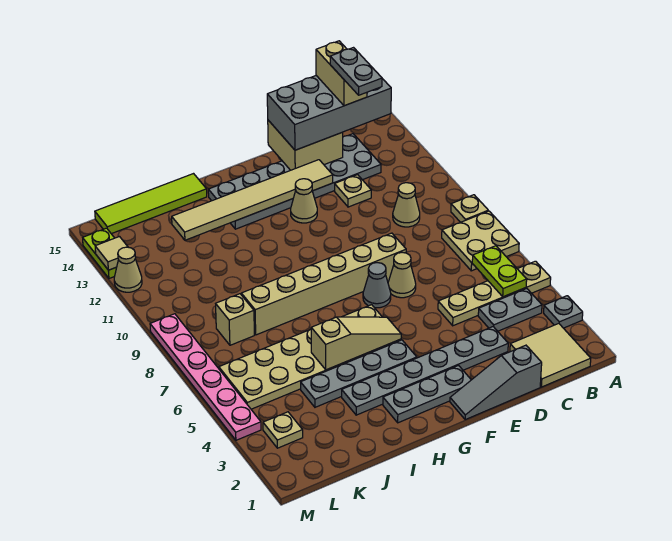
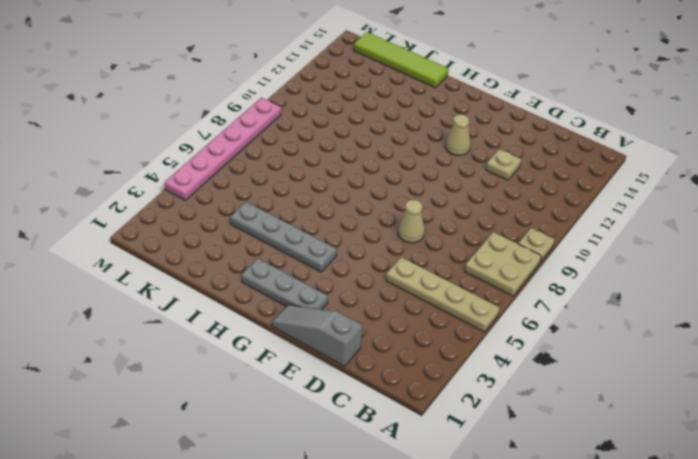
none -> grey 1x1 plate [544,296,583,328]
none -> tan 2x2 tile [510,323,591,387]
none -> grey 1x2 plate [478,289,542,331]
none -> tan 1x1 cone [393,183,420,227]

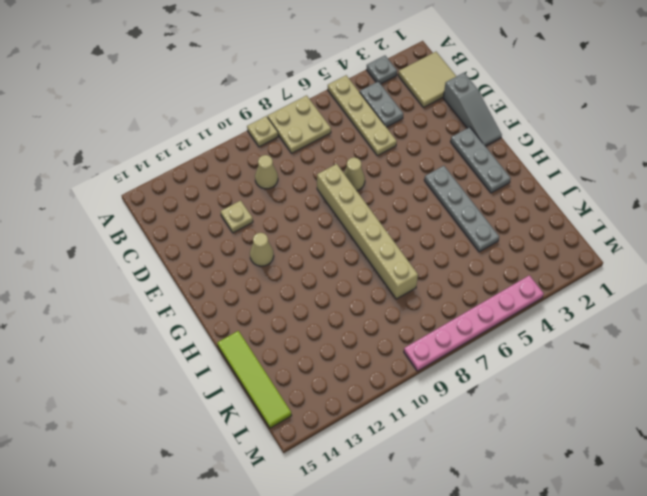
none -> grey 2x6 plate [208,134,381,229]
none -> grey 1x6 plate [342,327,508,415]
none -> grey 1x1 cone [363,263,391,308]
none -> tan 2x6 plate [219,305,401,409]

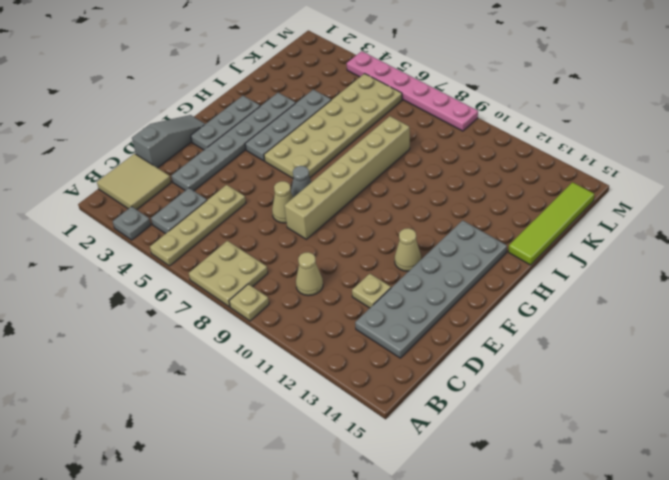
none -> tan 1x1 brick [216,294,254,345]
none -> tan 1x1 plate [263,412,303,448]
none -> tan 1x1 cone [114,247,142,292]
none -> lime 1x2 plate [83,228,117,278]

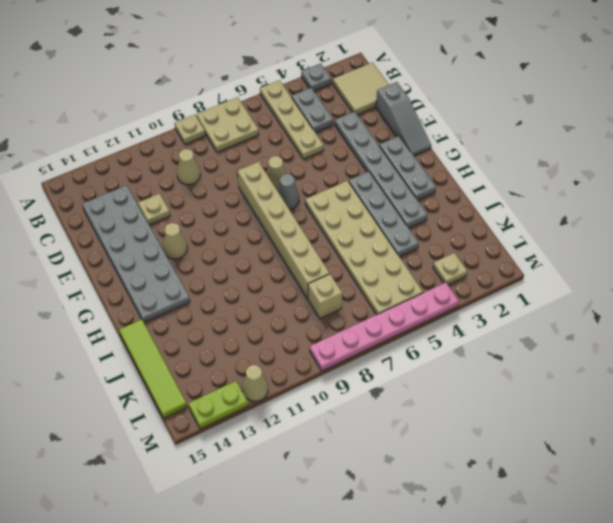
none -> lime 1x2 plate [472,246,527,297]
none -> tan 2x2 brick [268,120,343,170]
none -> tan 1x6 tile [172,160,333,240]
none -> tan 1x3 slope [311,317,401,370]

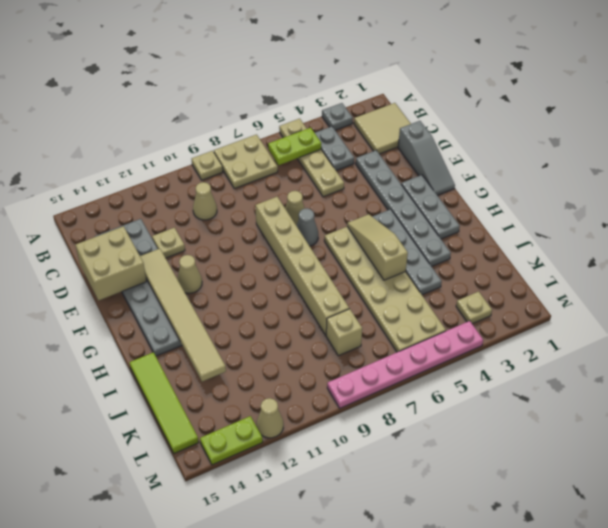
none -> tan 1x1 tile [95,237,128,270]
none -> grey 2x4 brick [267,76,391,150]
none -> tan 1x2 brick [316,41,367,106]
none -> grey 1x2 plate [330,48,382,95]

